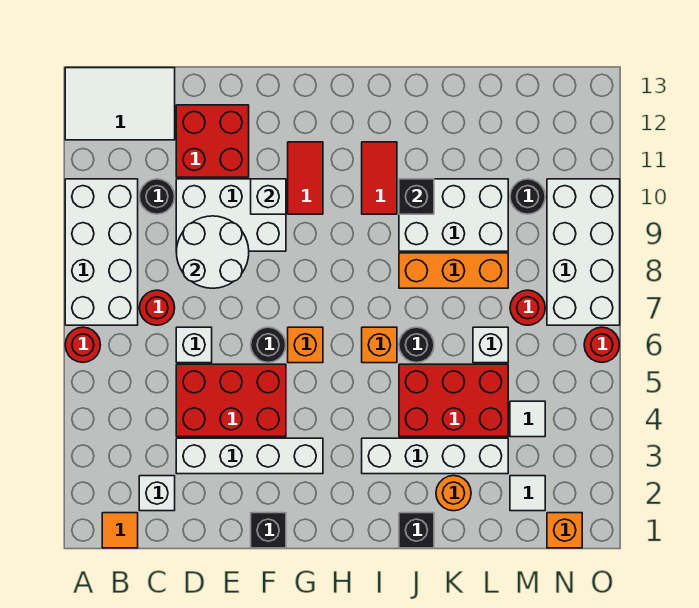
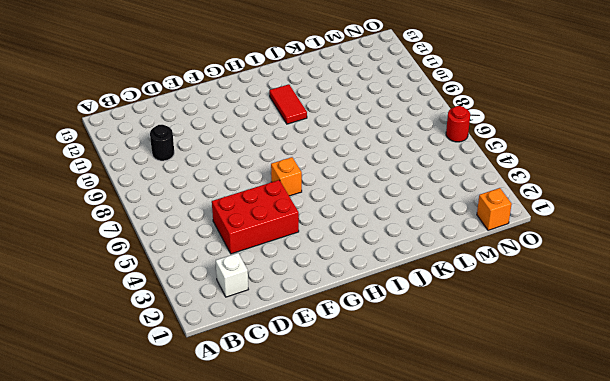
none -> red 1x1 round brick [65,327,100,362]
none -> white 2x4 brick [65,179,138,325]
none -> white 2x3 tile [65,68,175,140]
none -> orange 1x1 tile [102,513,138,548]

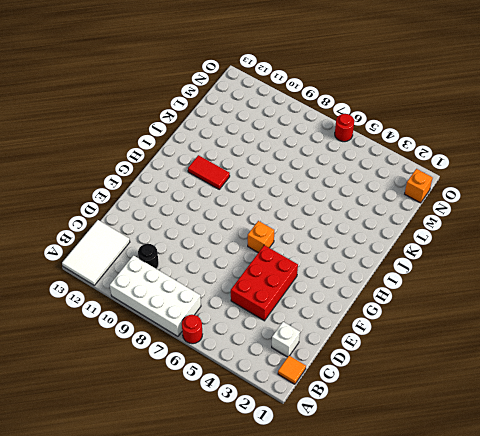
none -> red 1x1 round brick [139,290,175,325]
none -> white 1x4 brick [176,438,323,474]
none -> white 1x1 brick [176,327,212,363]
none -> white 2x3 brick [176,179,286,251]

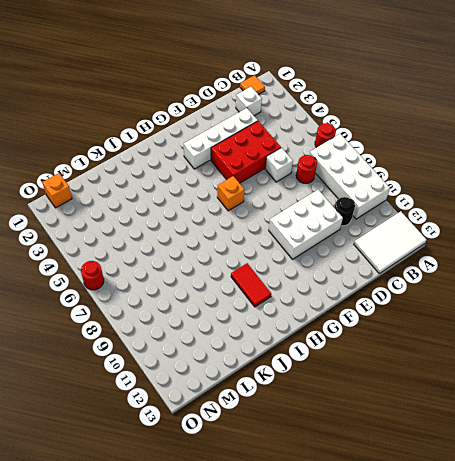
none -> red 2x2 brick [176,105,249,177]
none -> black 1x1 brick [251,513,286,548]
none -> black 1x1 round brick [251,327,286,363]
none -> red 1x2 tile [288,142,323,214]

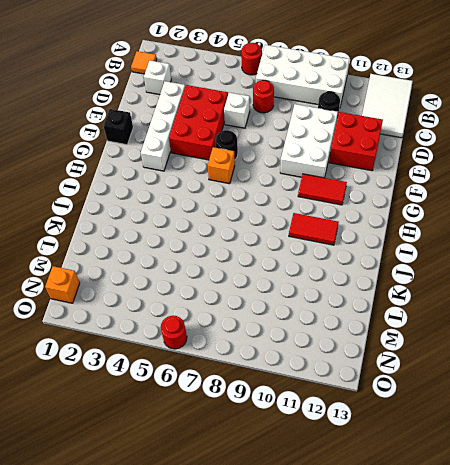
none -> white 1x4 brick [362,438,508,474]
none -> orange 1x1 brick [362,327,397,363]
none -> black 1x1 brick [399,513,434,548]
none -> red 2x3 brick [399,364,508,437]

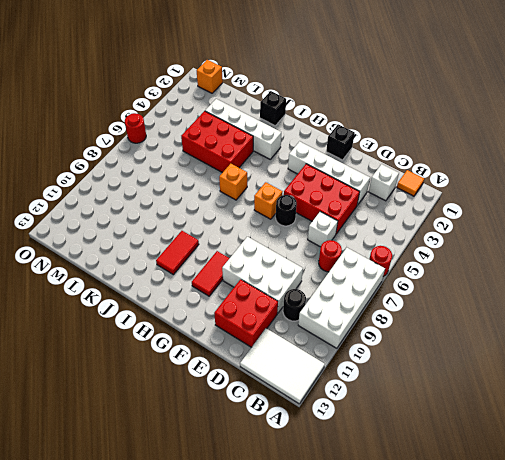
none -> black 1x1 round brick [399,327,434,363]
none -> orange 1x3 brick [399,253,508,288]
none -> white 2x3 brick [399,179,508,251]
none -> orange 1x1 round brick [436,476,471,511]

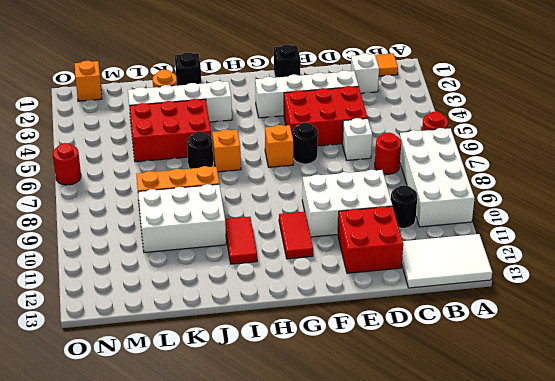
none -> white 1x1 brick [473,327,508,363]
none -> white 1x1 tile [510,476,545,511]
none -> white 1x1 tile [510,401,545,437]
none -> red 1x1 round brick [510,290,545,325]

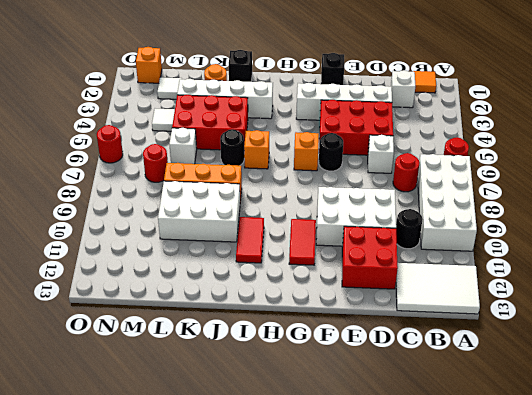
none -> black 1x1 round brick [510,179,545,214]
none -> white 2x4 brick [547,179,620,325]
none -> white 2x2 round brick [176,216,249,288]
none -> white 1x1 brick [251,179,286,214]

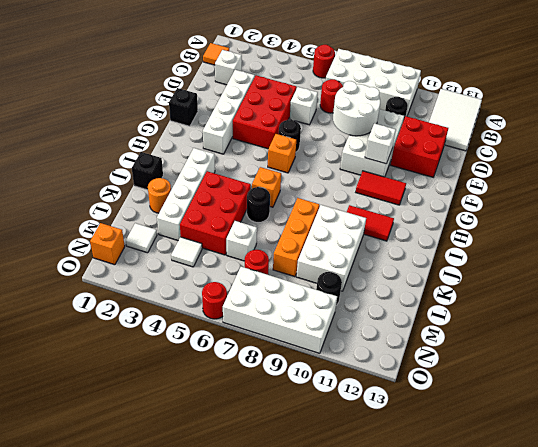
none -> black 1x1 brick [399,179,434,214]

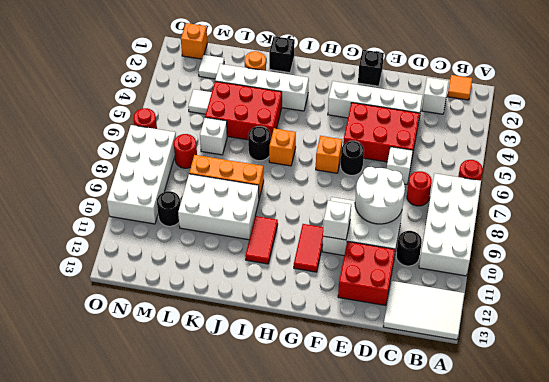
none -> black 1x1 brick [399,179,434,214]

